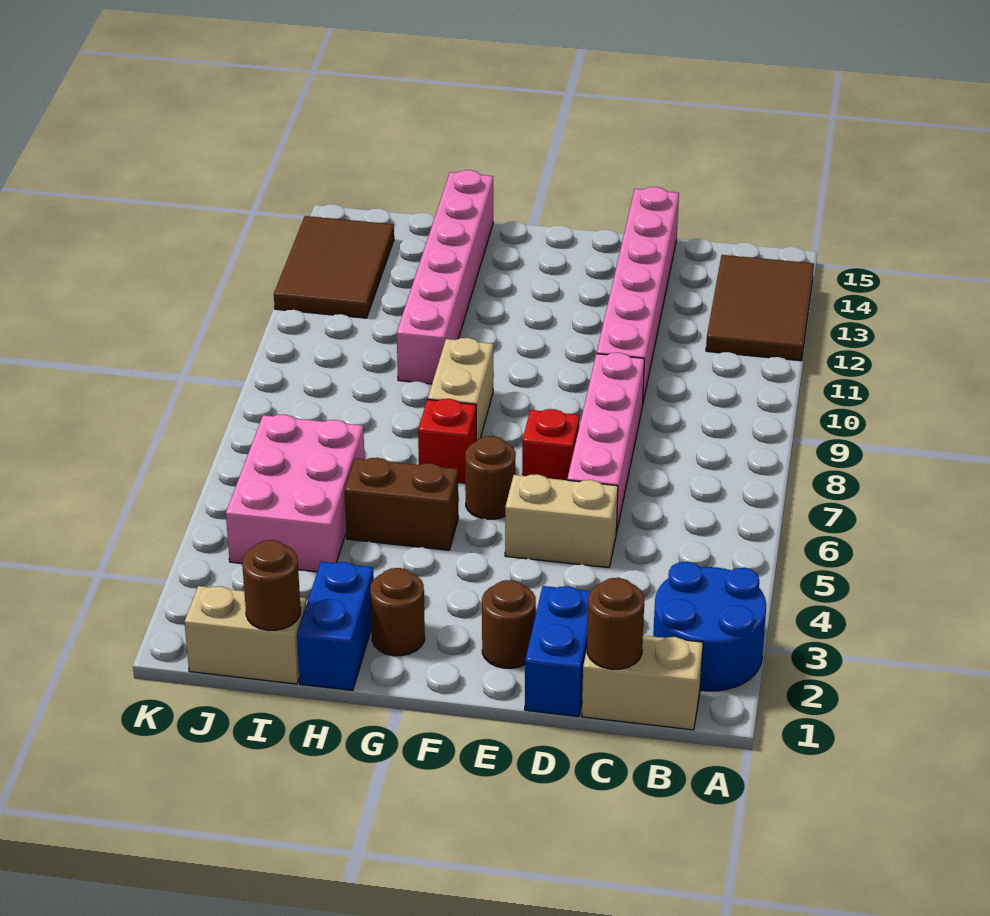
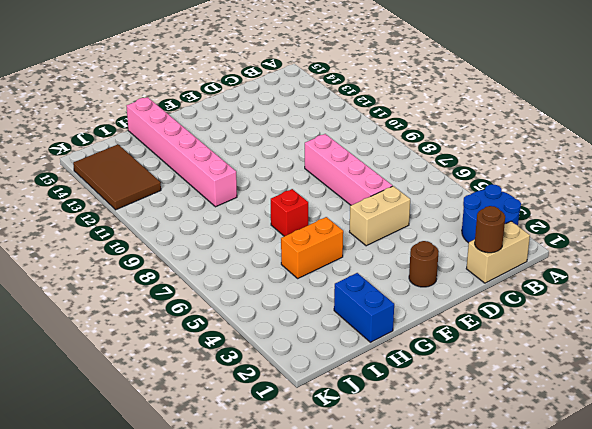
orange 1x2 brick [281,217,343,278] -> brown 1x2 brick [345,458,458,550]
none -> brown 2x3 tile [706,255,814,361]
none -> blue 1x2 brick [525,586,590,717]
none -> pink 1x6 brick [597,187,679,402]

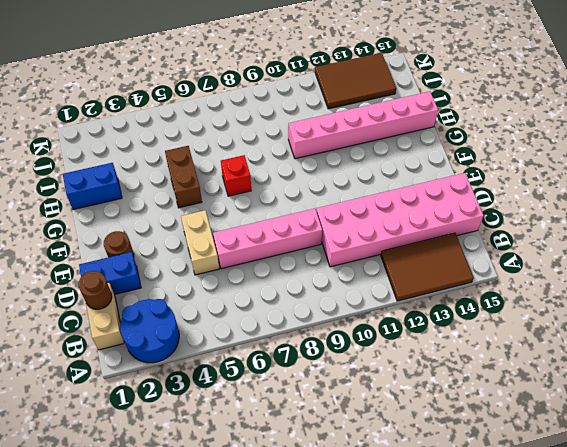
pink 2x6 brick [316,173,484,267] -> pink 1x6 brick [597,187,679,402]
none -> red 1x1 brick [522,409,580,480]
none -> brown 1x1 round brick [465,436,516,519]
none -> brown 1x1 round brick [370,568,425,656]

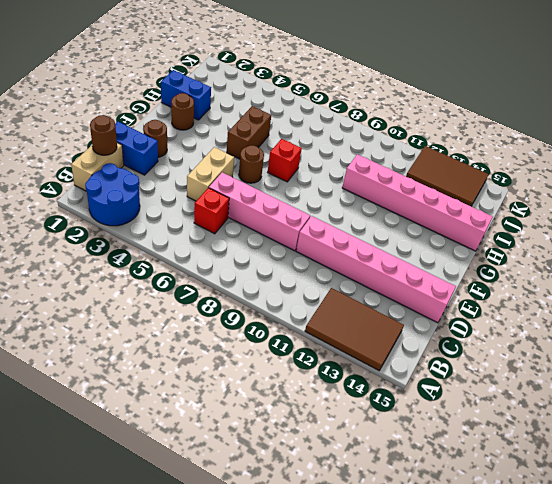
red 1x1 brick [194,188,229,234] -> red 1x1 brick moved to [522,409,580,480]
none -> tan 1x2 brick [428,338,493,441]
none -> tan 1x2 brick [184,586,306,684]
none -> pink 2x3 brick [226,414,365,572]

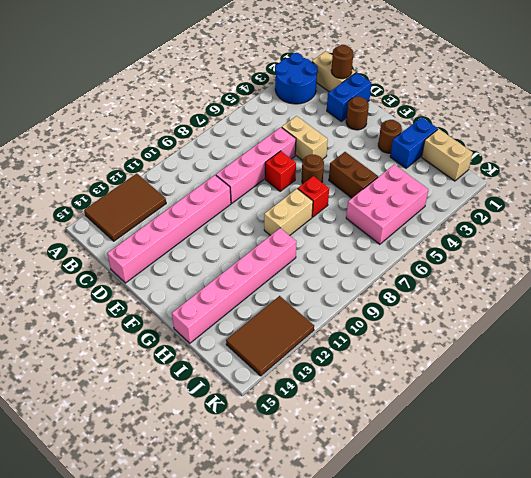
none -> brown 1x1 round brick [242,540,301,630]

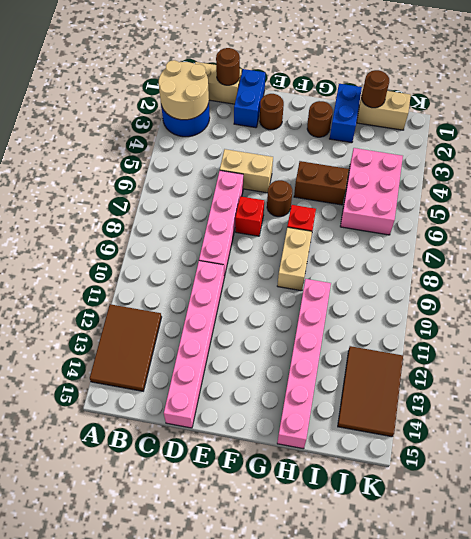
tan 2x2 round brick [159,60,209,120] -> none

